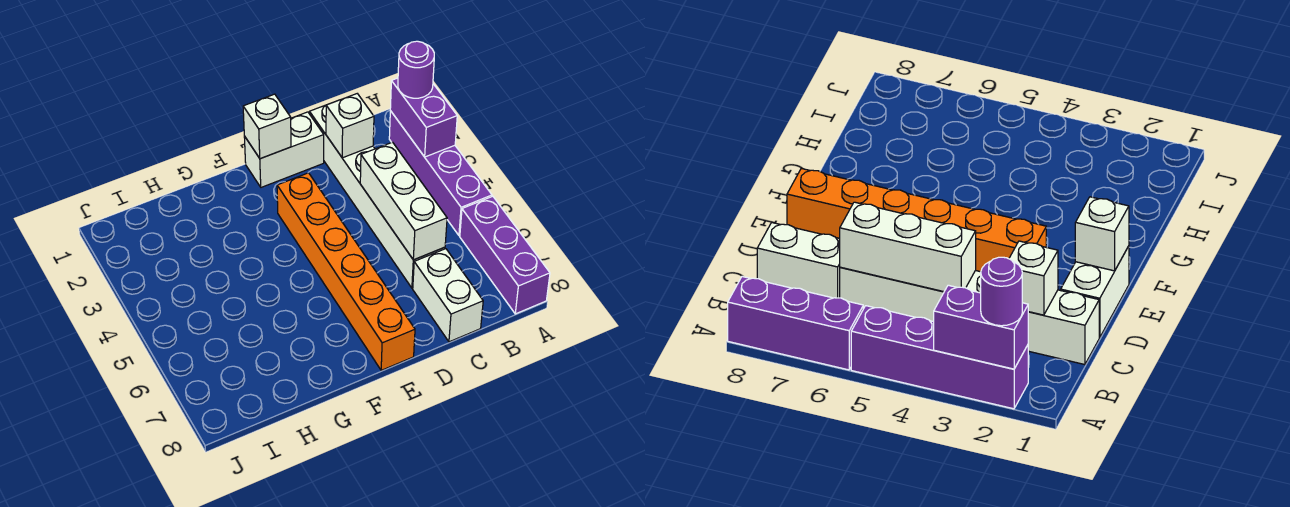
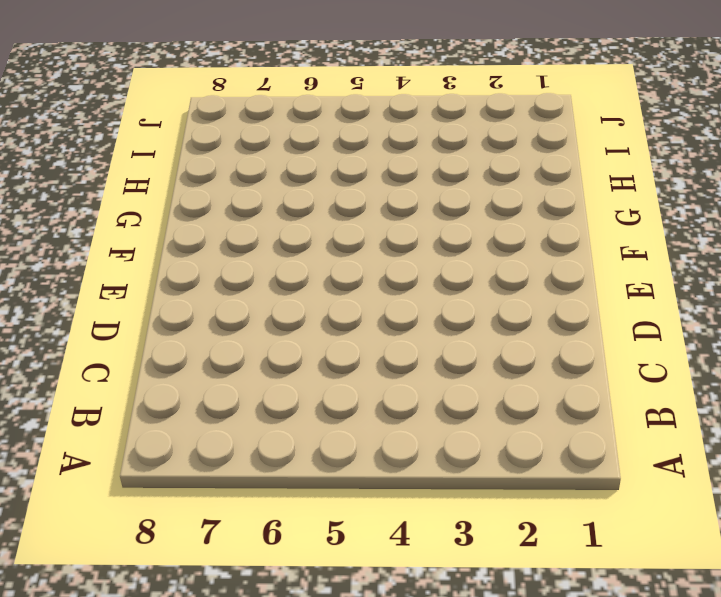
none -> purple 1x4 brick [389,111,492,236]
none -> purple 1x3 brick [460,196,550,314]

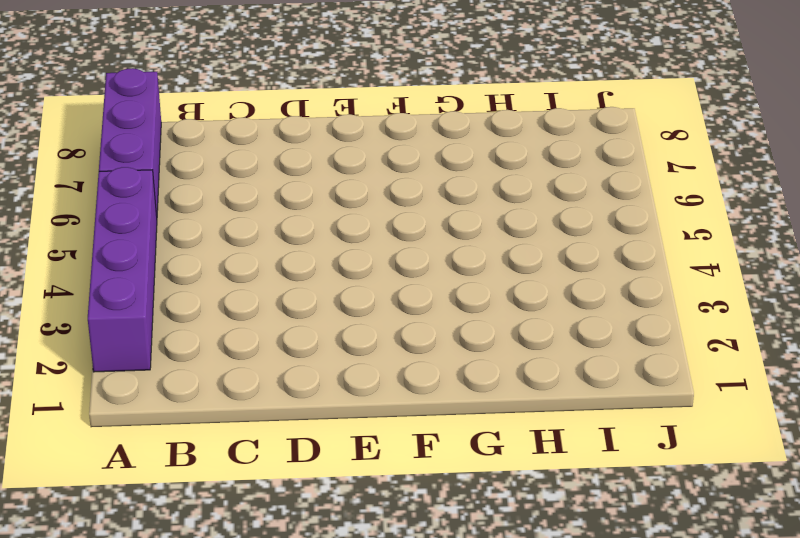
none -> white 1x6 brick [310,105,445,288]
none -> white 1x2 brick [413,249,483,342]

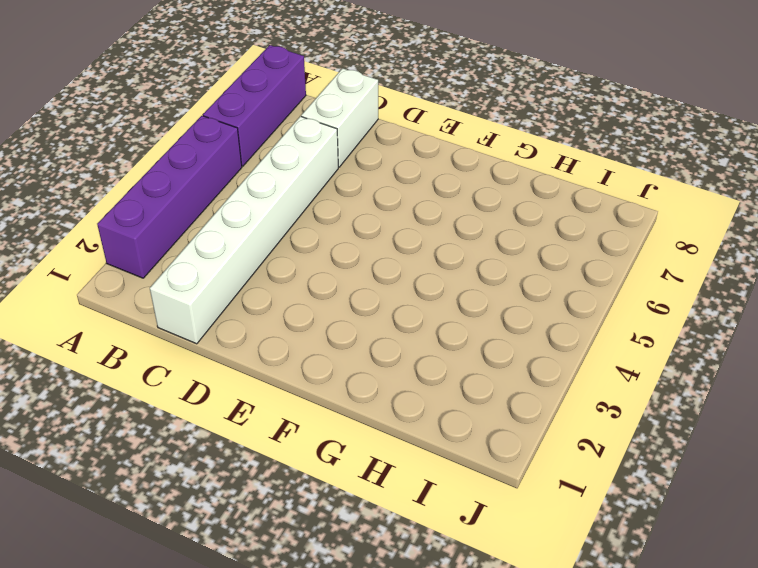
none -> white 1x2 brick [244,112,324,187]
none -> orange 1x6 brick [277,173,415,370]

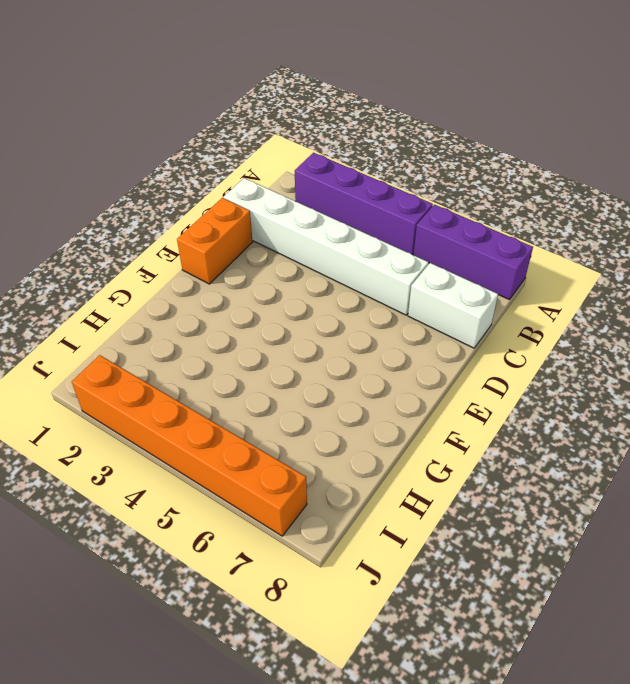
orange 1x2 brick [177,198,253,284] -> white 1x2 brick [244,112,324,187]
orange 1x6 brick [72,355,307,536] -> orange 1x6 brick moved to [277,173,415,370]
none -> purple 1x2 brick [390,78,457,157]
none -> white 1x1 brick [326,94,374,158]

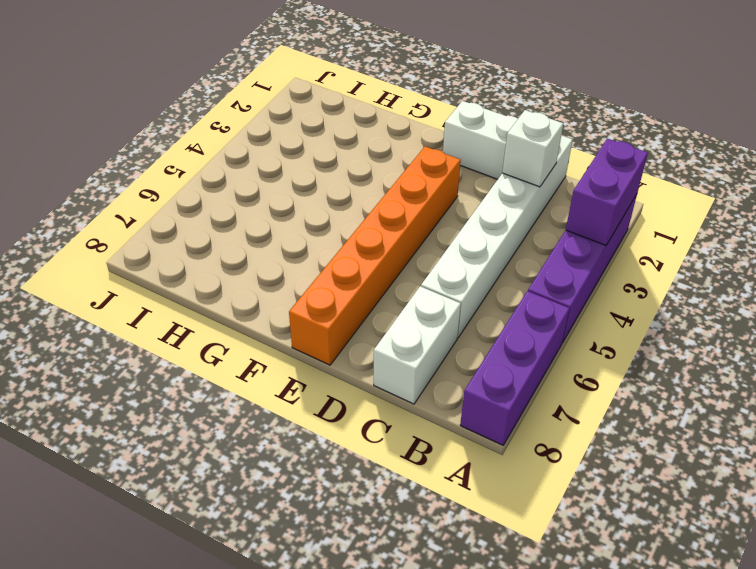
none -> white 1x3 brick [360,142,447,260]
none -> white 1x1 brick [243,94,291,159]

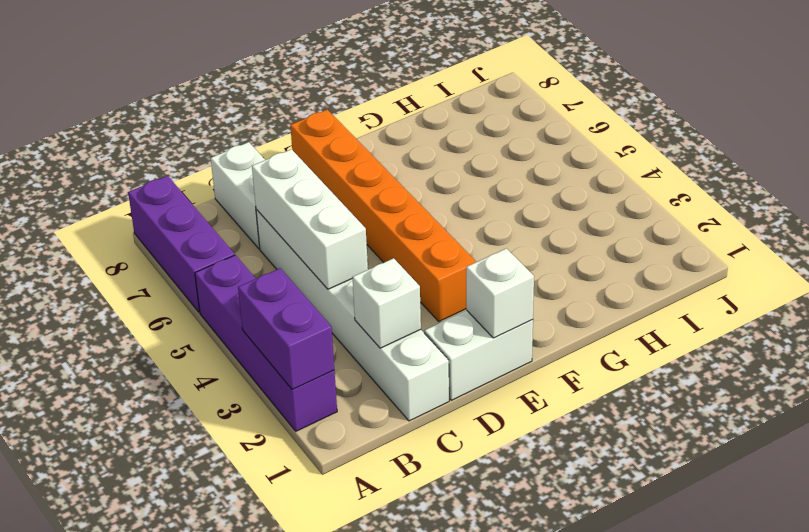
none -> purple 1x1 round brick [398,41,434,98]

